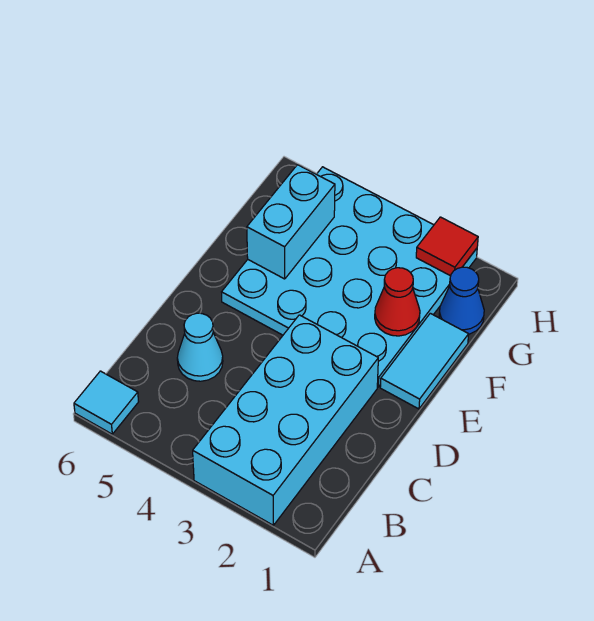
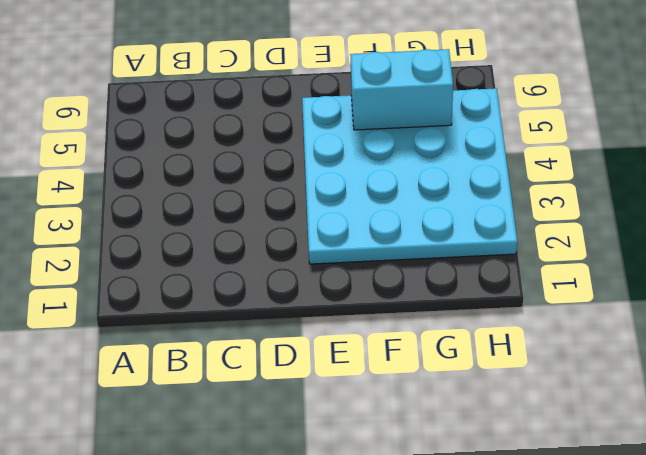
none -> cyan 2x4 brick [193,315,378,525]
none -> cyan 1x1 tile [74,371,139,434]

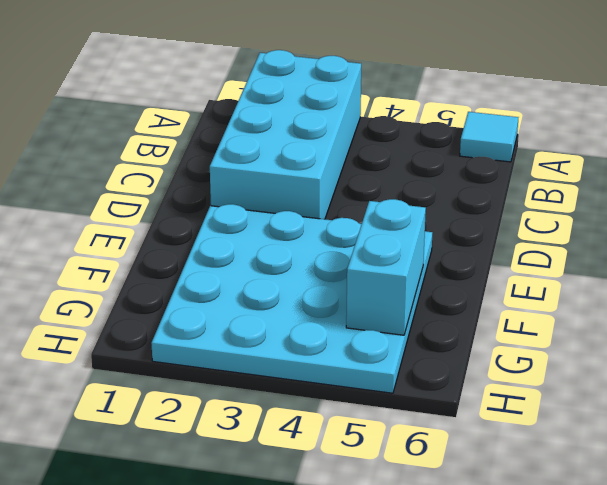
none -> cyan 1x1 cone [177,313,223,381]
none -> cyan 1x2 tile [380,313,469,409]

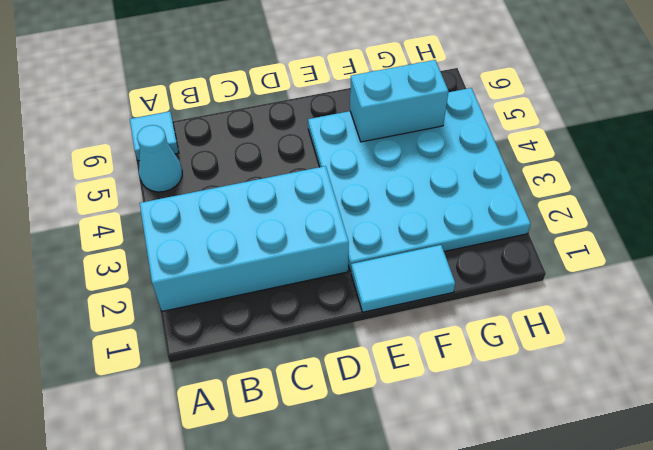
cyan 1x1 cone [137,125,182,192] -> cyan 1x1 cone moved to [177,313,223,381]
none -> blue 1x1 cone [439,267,484,334]
none -> red 1x1 cone [375,268,420,336]

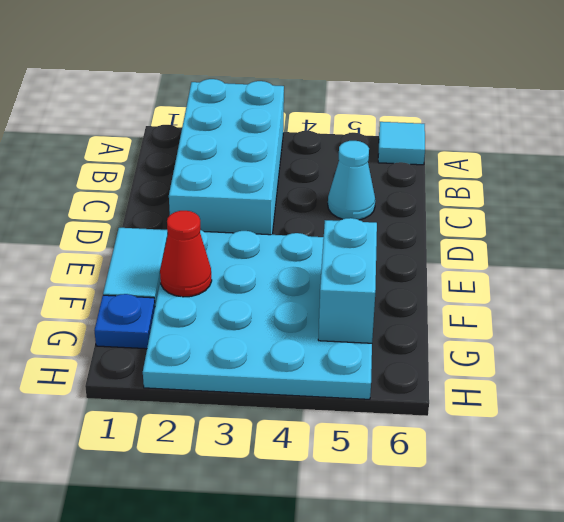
blue 1x1 plate [94,294,155,349] -> blue 1x1 cone [439,267,484,334]
none -> red 1x1 tile [416,217,478,276]

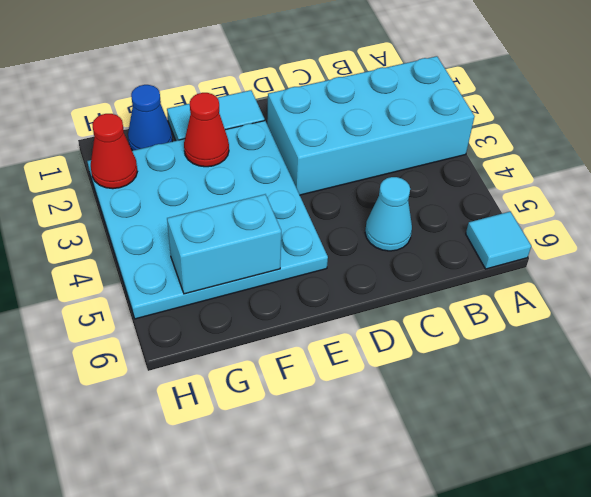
red 1x1 cone [91,114,137,189] -> red 1x1 tile [416,217,478,276]

